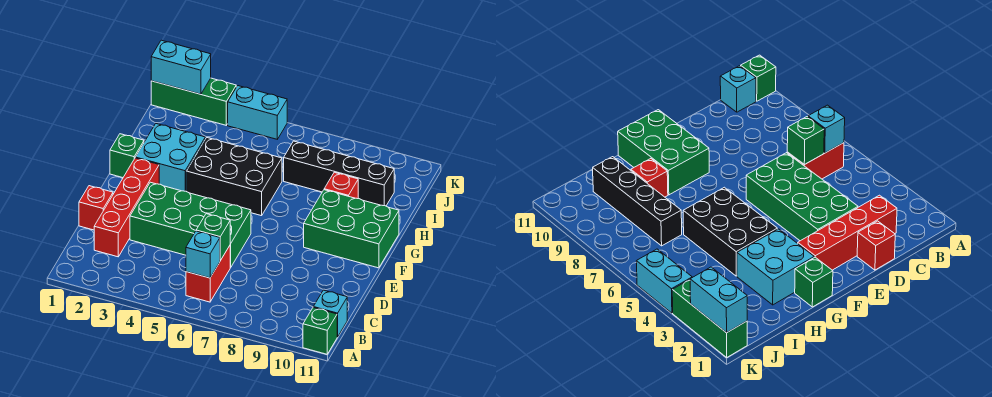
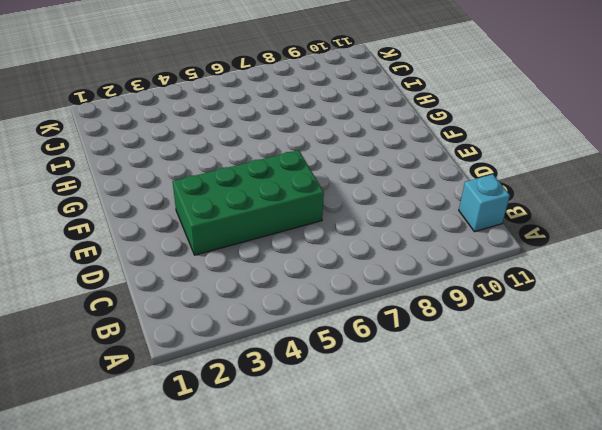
none -> green 1x1 brick [303,308,337,354]
none -> red 1x2 brick [186,246,231,302]
none -> red 1x4 brick [94,158,159,257]

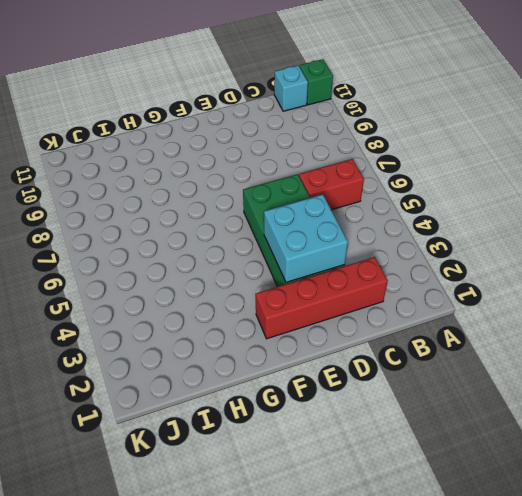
cyan 2x2 brick [264,194,348,282] -> cyan 2x2 brick moved to [135,124,205,191]
none -> red 1x1 brick [79,186,113,230]
none -> green 2x3 brick [304,190,399,268]
none -> green 1x1 brick [110,134,144,178]

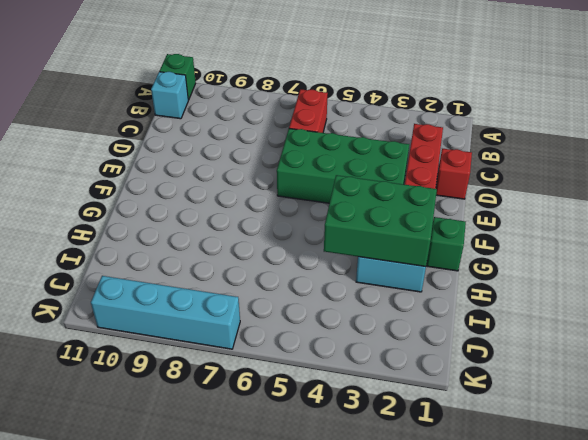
green 2x3 brick [324,175,437,267] -> green 2x3 brick moved to [304,190,399,268]
cyan 1x4 brick [91,276,240,349] -> none
none -> black 2x3 brick [186,138,282,216]
none -> red 1x1 brick [324,172,358,199]
none -> black 1x4 brick [284,141,394,206]

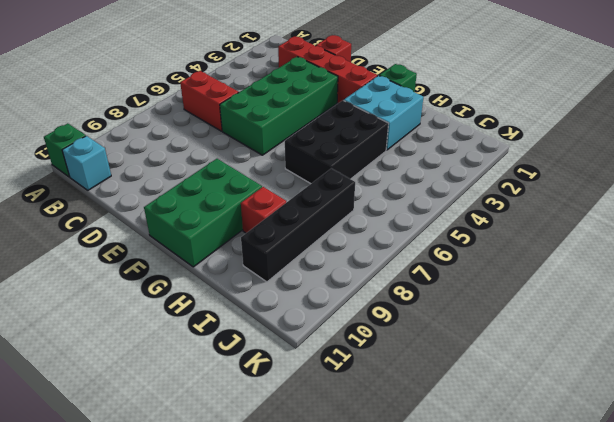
none -> green 1x3 brick [151,78,236,125]
none -> cyan 1x2 brick [228,86,287,139]
none -> cyan 1x1 brick [186,231,220,278]

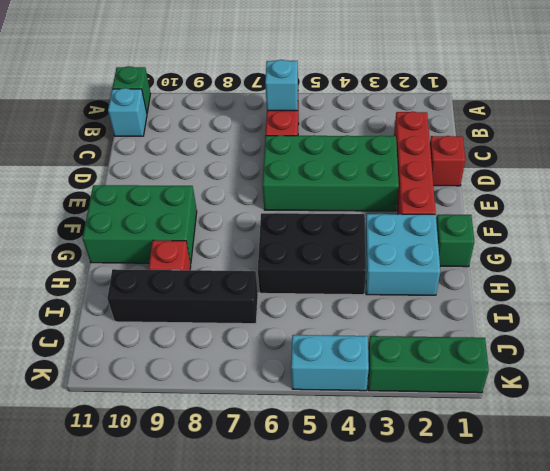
none -> green 1x1 brick [196,214,230,260]
none -> cyan 1x2 brick [151,40,211,94]

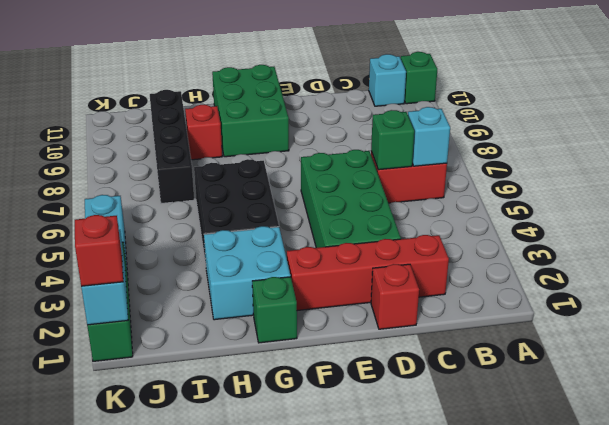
red 1x1 brick [75,215,123,287] -> none

